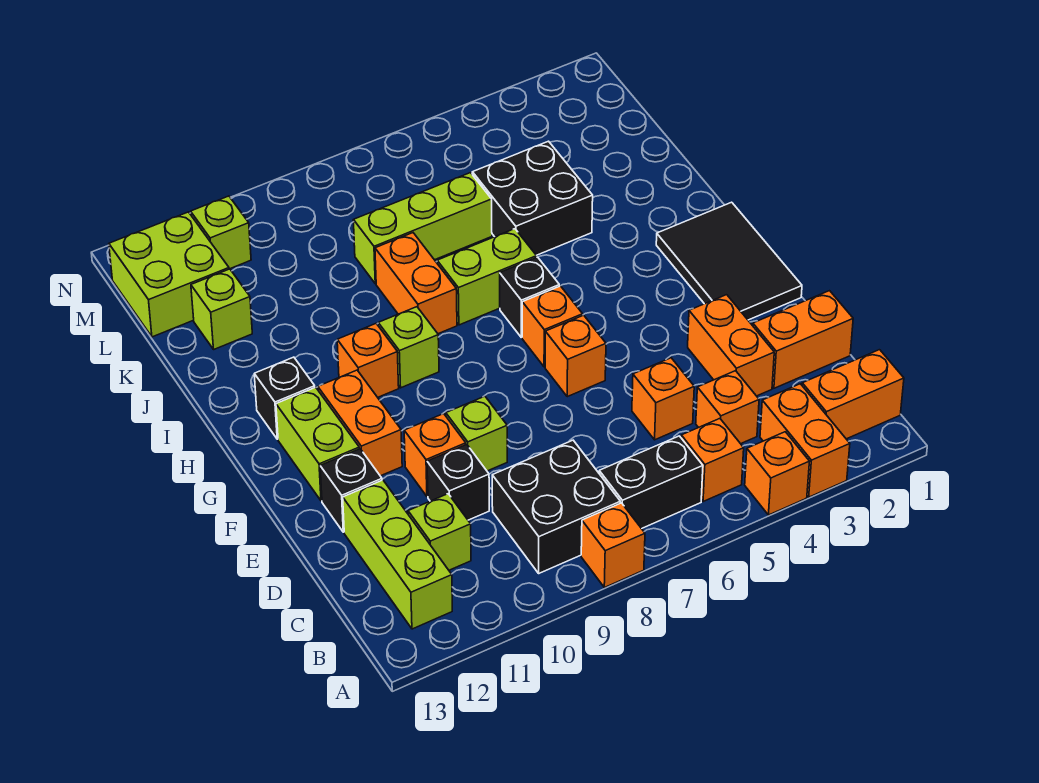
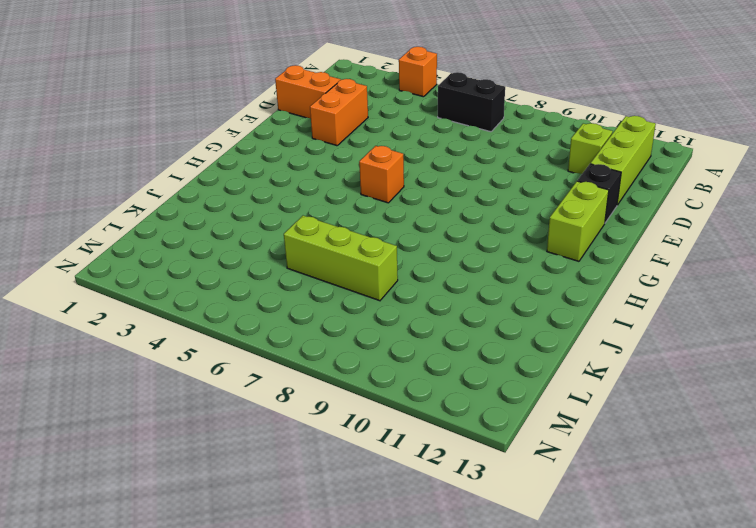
none -> orange 1x2 brick [760,384,850,497]
none -> orange 1x1 brick [581,503,645,587]
none -> orange 1x2 brick [802,350,904,439]
none -> orange 1x1 brick [681,419,744,502]

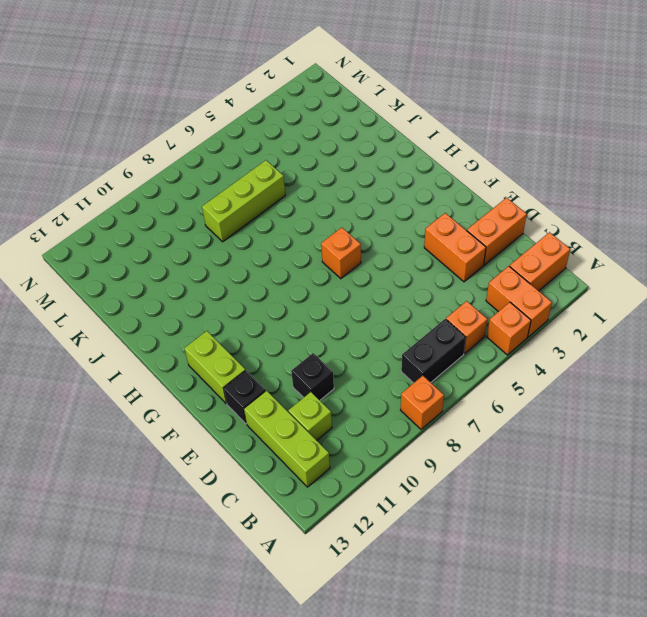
none -> black 2x2 brick [492,440,620,573]
none -> orange 1x1 brick [696,371,759,444]
none -> orange 1x1 brick [632,358,694,440]
none -> lime 1x1 brick [446,396,507,471]

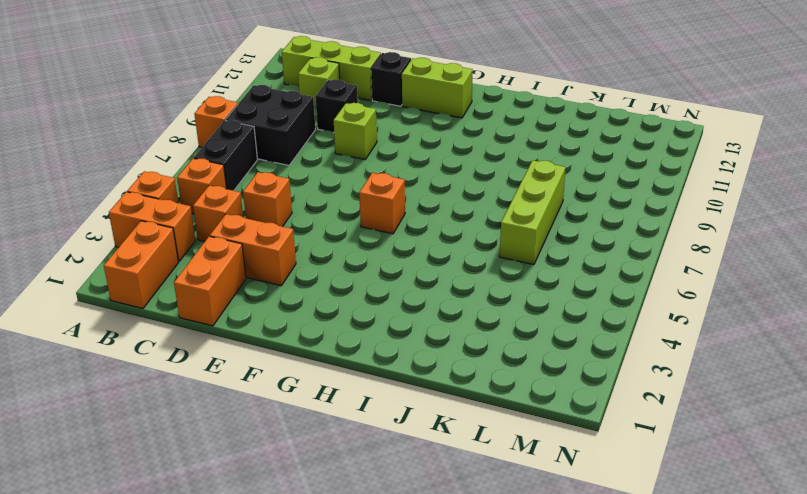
none -> orange 1x1 brick [404,414,466,497]
none -> black 2x3 tile [656,202,802,320]
none -> orange 1x1 brick [545,315,606,397]
none -> orange 1x2 brick [318,370,402,476]

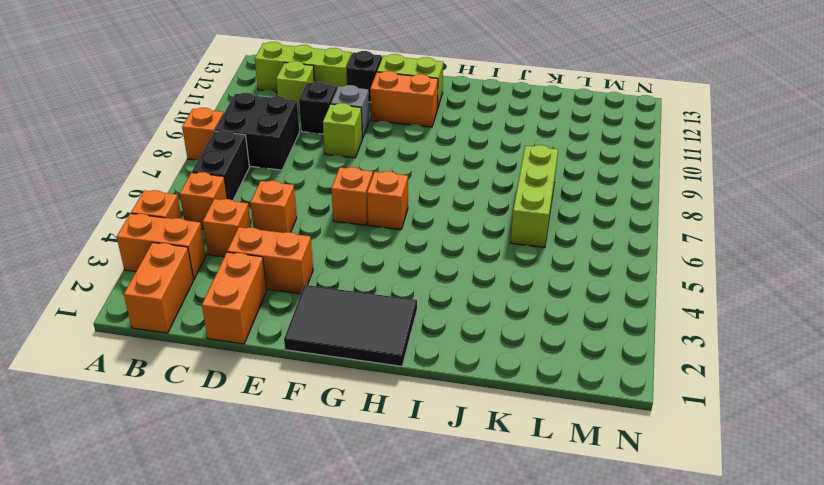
grey 1x1 brick [331,85,369,138] -> orange 1x1 brick [404,414,466,497]
none -> black 1x1 brick [500,257,559,337]
none -> lime 1x1 brick [378,307,439,388]
none -> orange 1x1 brick [337,324,399,397]
none -> black 1x1 brick [254,357,315,439]

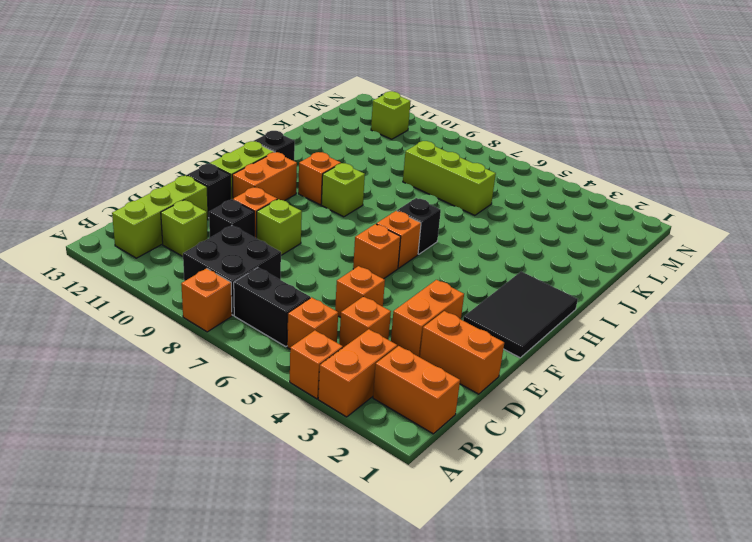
none -> lime 1x2 brick [437,229,537,325]
none -> orange 1x2 brick [375,233,457,334]
none -> black 2x2 brick [472,141,593,255]
none -> lime 1x1 brick [191,269,252,349]

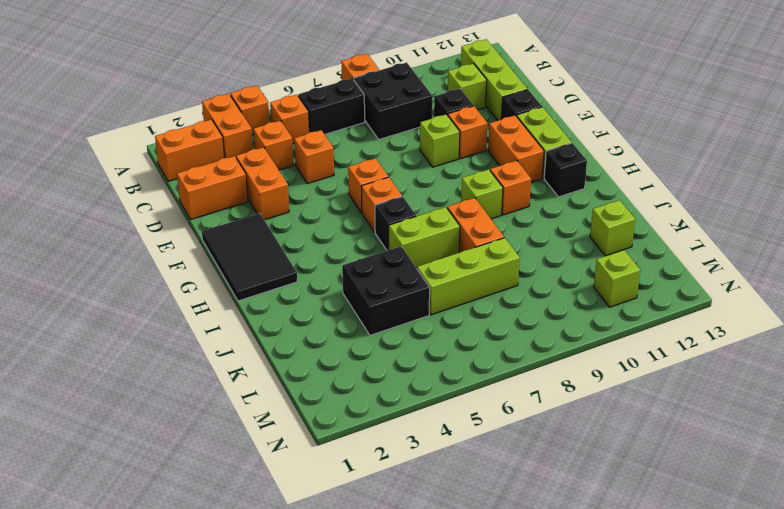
none -> lime 2x2 brick [109,212,229,337]

